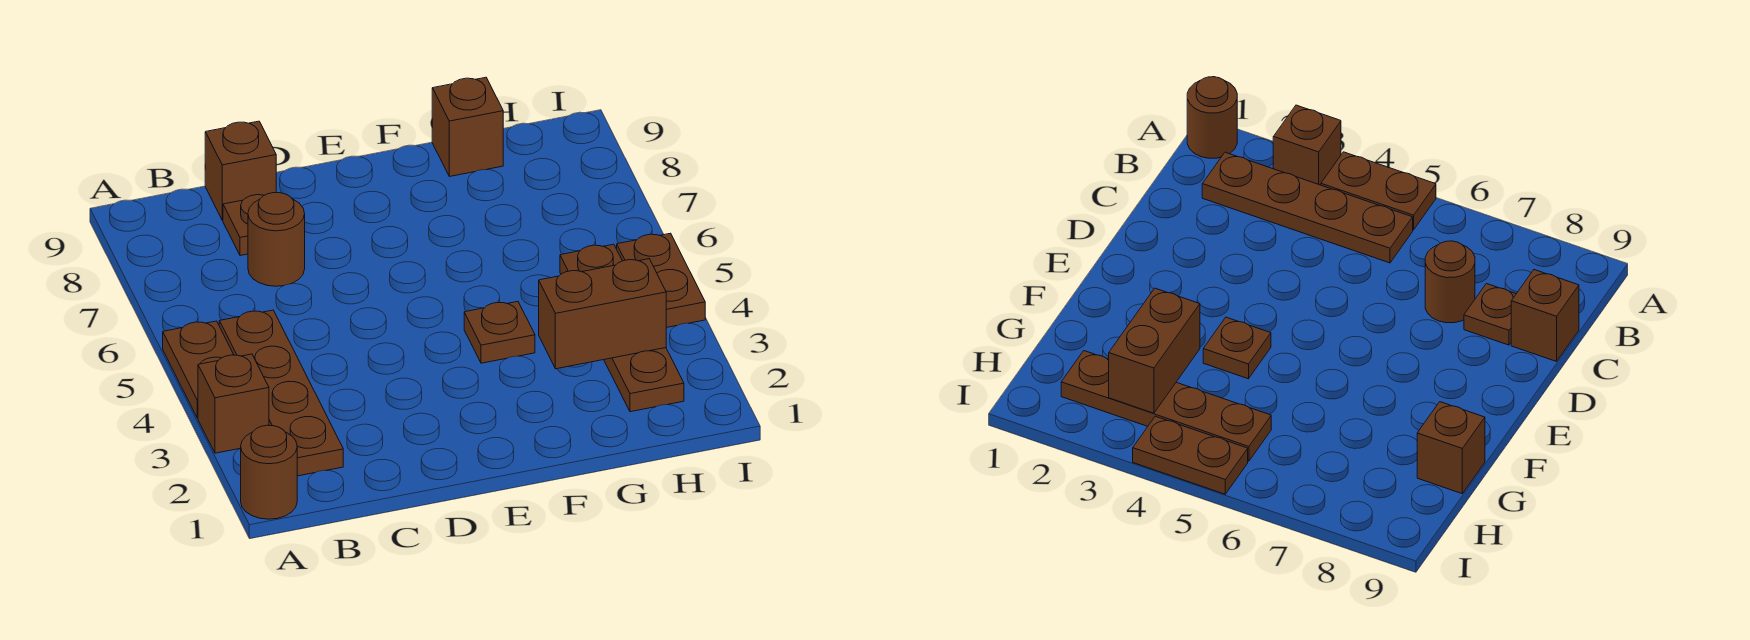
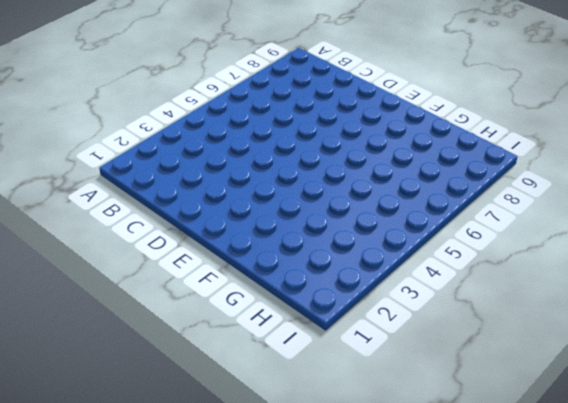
none -> brown 1x1 round brick [240,425,297,519]
none -> brown 1x1 brick [198,354,269,453]
none -> brown 1x2 plate [163,321,234,418]

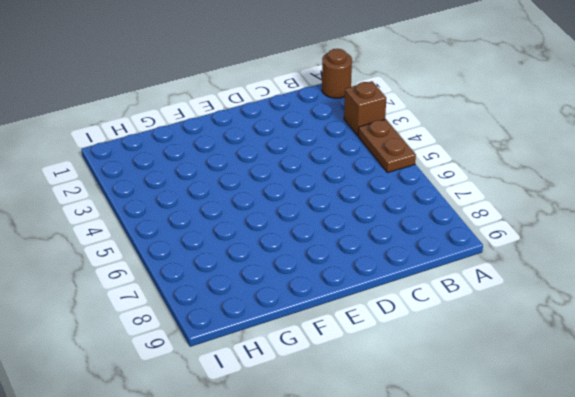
none -> brown 1x4 plate [219,310,343,476]
none -> brown 1x1 round brick [248,193,305,286]
none -> brown 1x1 plate [223,195,264,256]

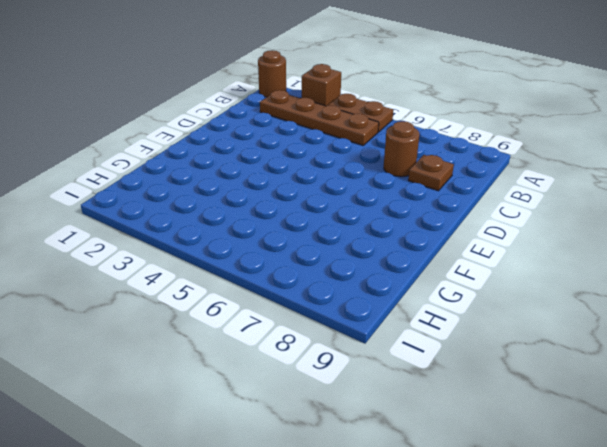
none -> brown 1x1 brick [205,121,276,220]
none -> brown 1x1 plate [464,302,535,363]
none -> brown 1x1 brick [432,77,503,177]

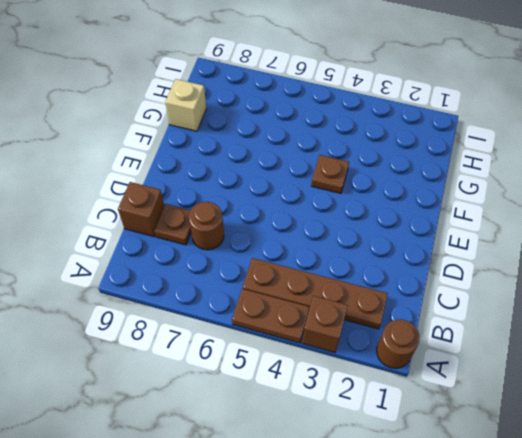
tan 1x1 brick [165,79,206,131] -> brown 1x1 brick [432,77,503,177]
none -> brown 1x4 plate [560,244,684,412]
none -> brown 1x2 plate [617,233,705,328]
none -> brown 1x2 brick [539,259,666,369]

